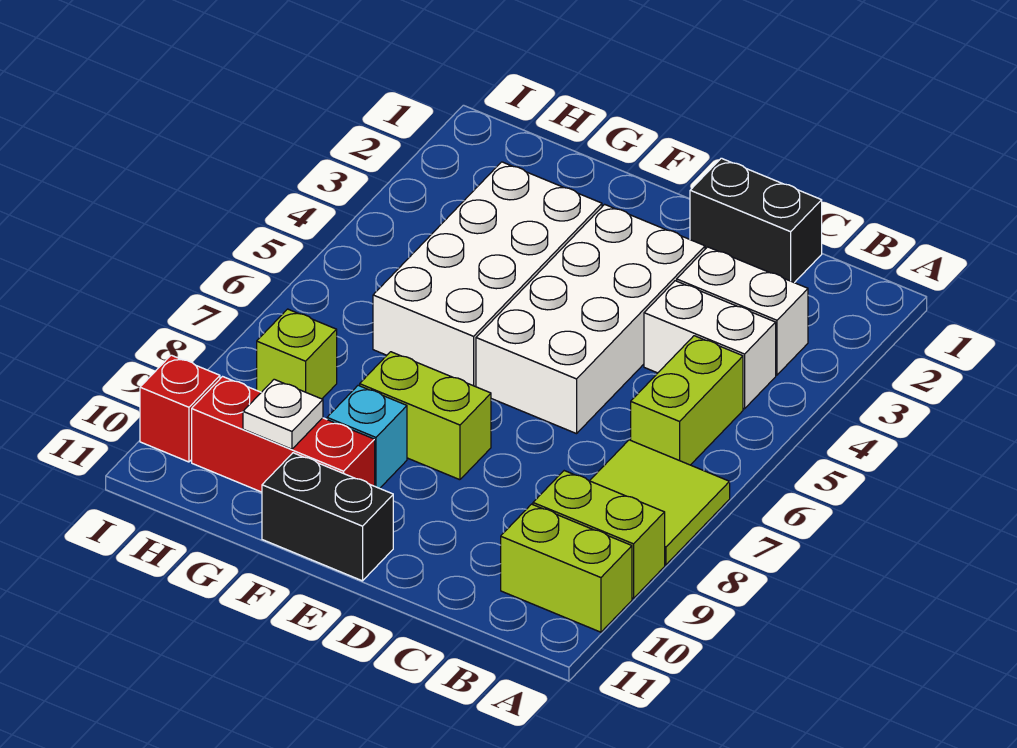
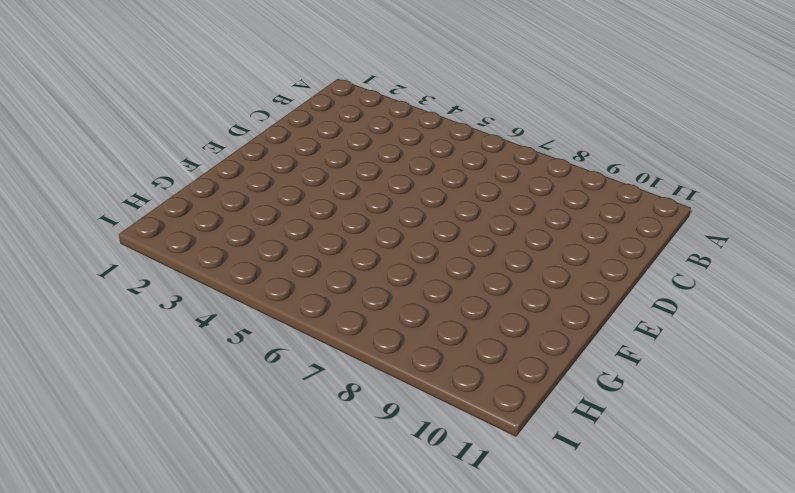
none -> lime 2x2 tile [590,440,730,565]
none -> lime 1x2 brick [533,471,665,599]
none -> lime 1x2 brick [501,504,632,632]

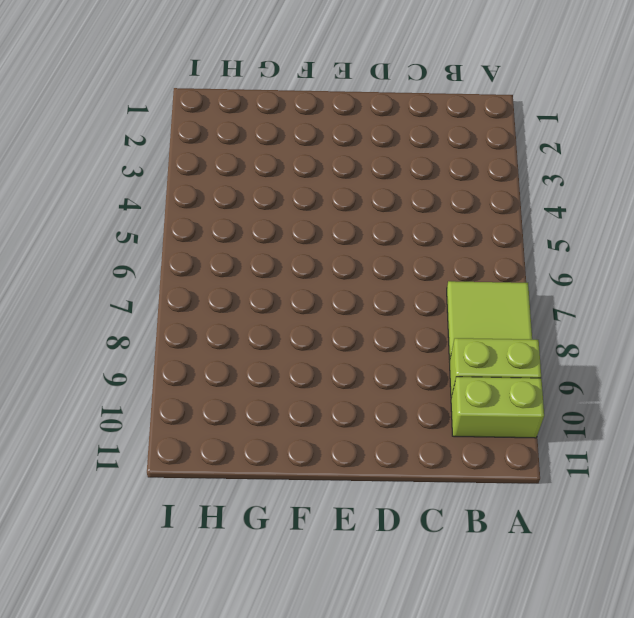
none -> white 1x2 brick [677,247,808,375]
none -> white 1x2 brick [644,281,776,409]
none -> lime 1x2 brick [631,336,743,465]

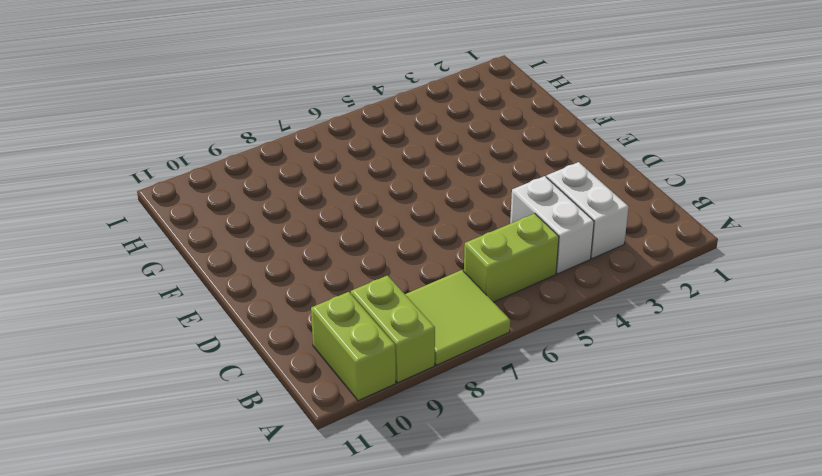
none -> black 1x2 brick [690,158,822,283]
none -> white 2x4 brick [476,204,705,434]
none -> lime 1x2 brick [360,352,491,480]

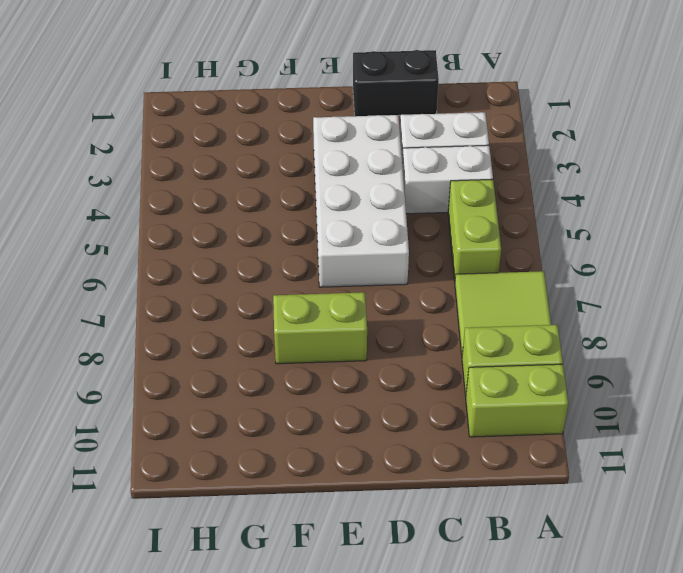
none -> black 1x2 brick [262,453,393,581]
none -> white 2x4 brick [373,162,602,387]
none -> cyan 1x1 brick [327,385,407,488]

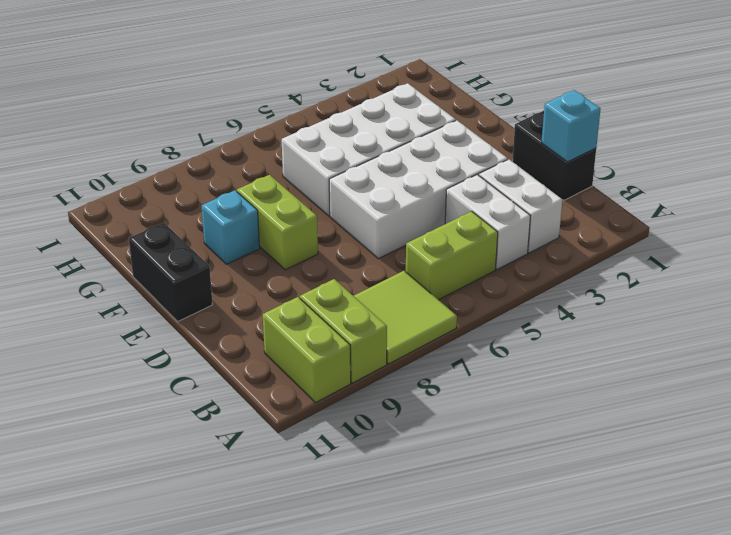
cyan 1x1 brick [542,90,600,162] -> none
none -> red 1x3 brick [192,377,375,492]
none -> lime 1x1 brick [257,309,337,399]
none -> red 1x1 brick [140,355,220,462]

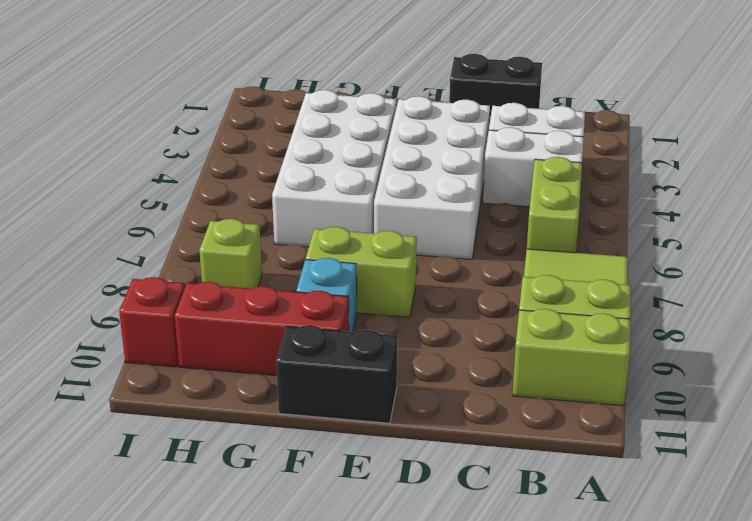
none -> white 1x1 plate [243,379,323,449]

